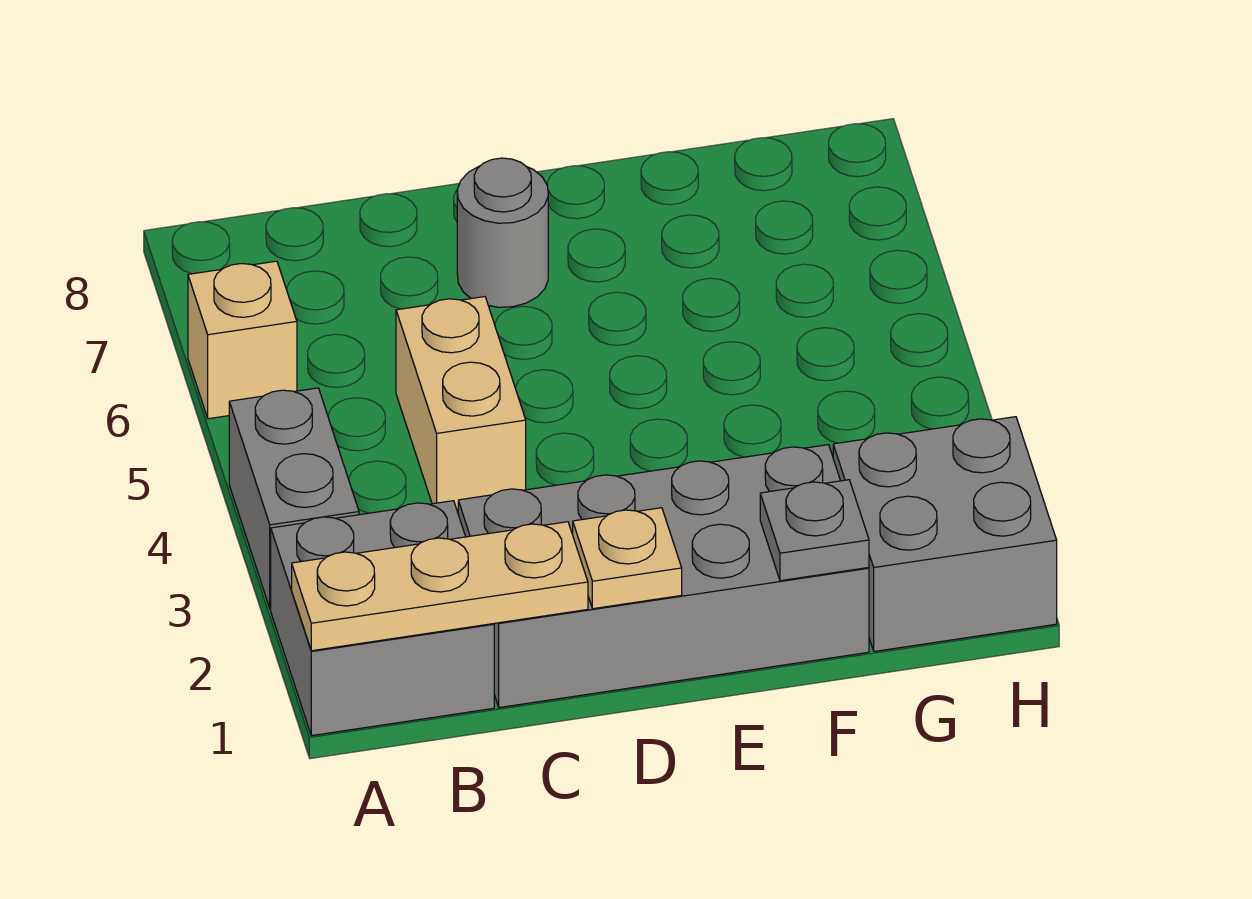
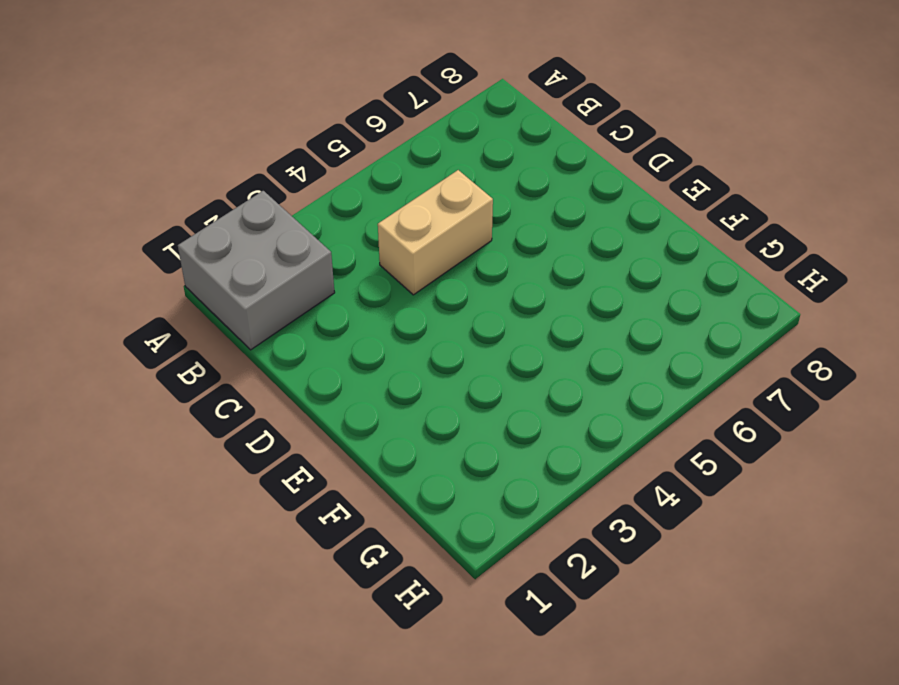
none -> grey 1x2 brick [229,388,359,609]
none -> tan 1x1 brick [188,261,297,419]

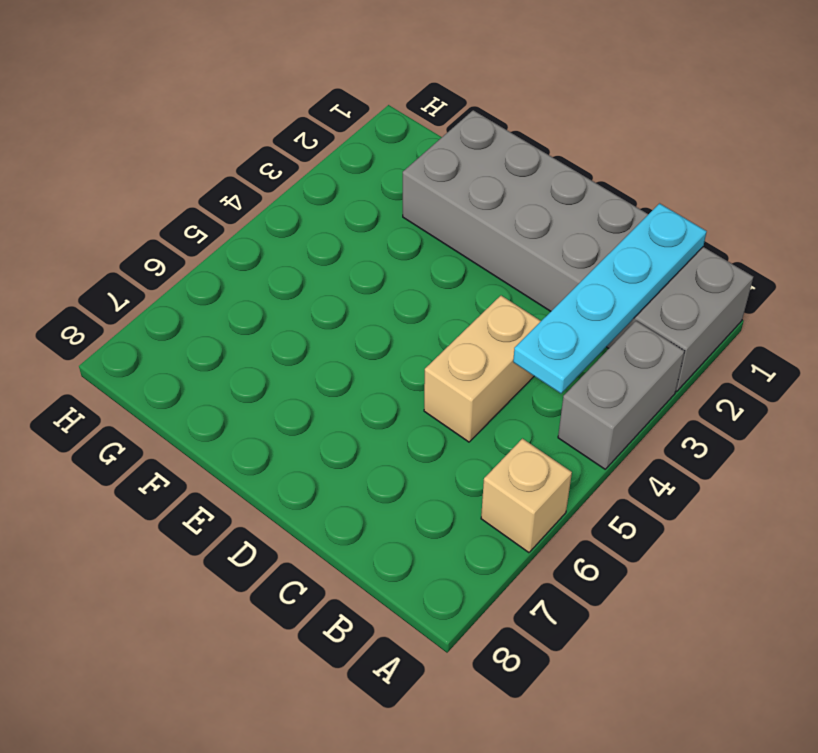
cyan 1x4 plate [513,203,707,393] -> tan 1x3 plate [292,522,588,651]
none -> grey 1x1 round brick [457,158,548,307]
none -> grey 2x2 brick [833,417,1057,652]

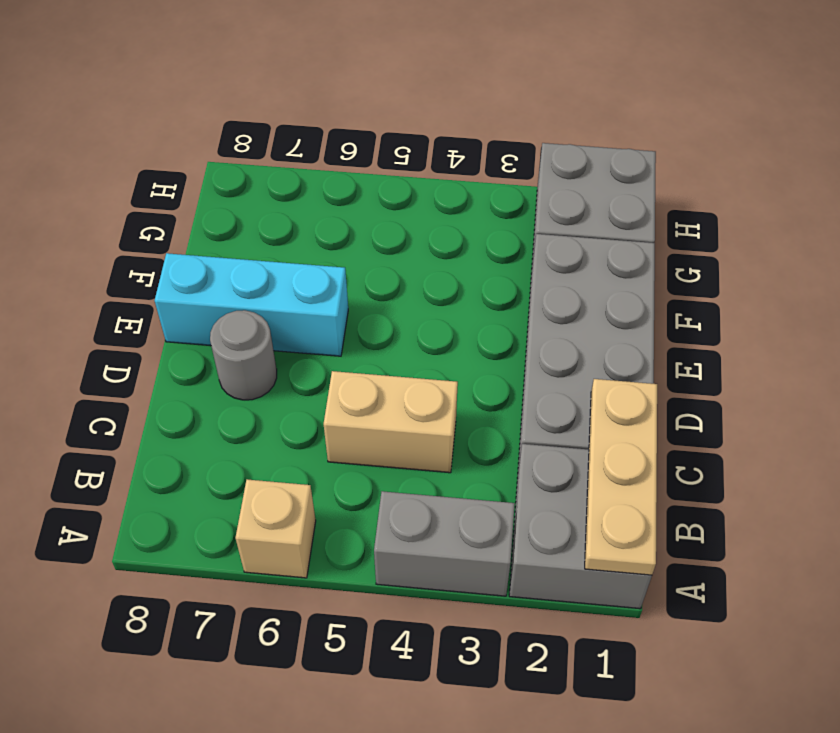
cyan 1x3 brick [155,253,348,356] -> none
none -> tan 1x1 plate [573,508,682,609]
none -> grey 1x1 plate [760,480,869,581]

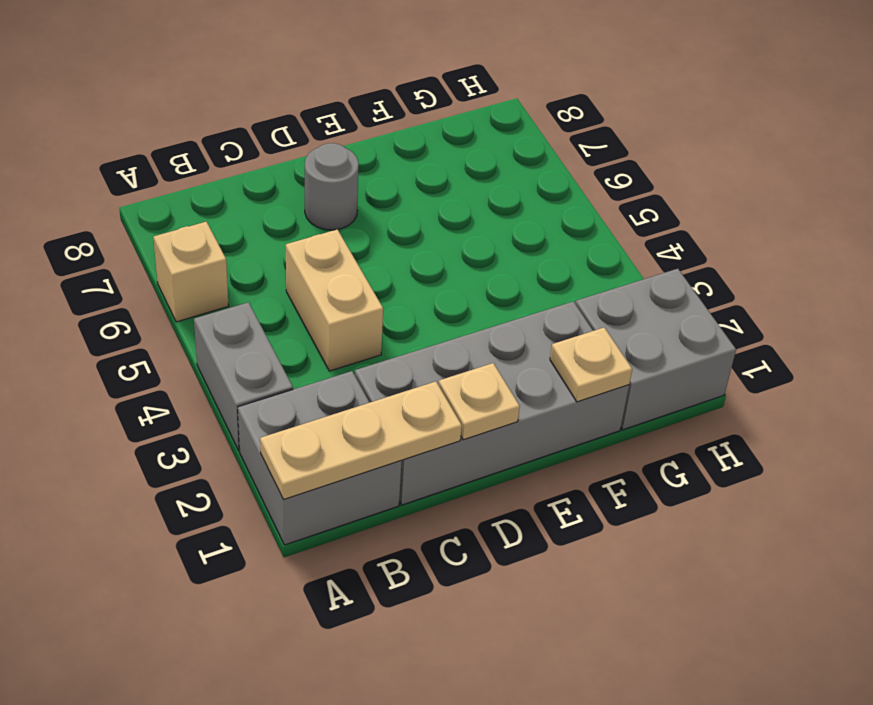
tan 1x1 plate [550,328,632,402] -> grey 1x1 plate [760,480,869,581]

